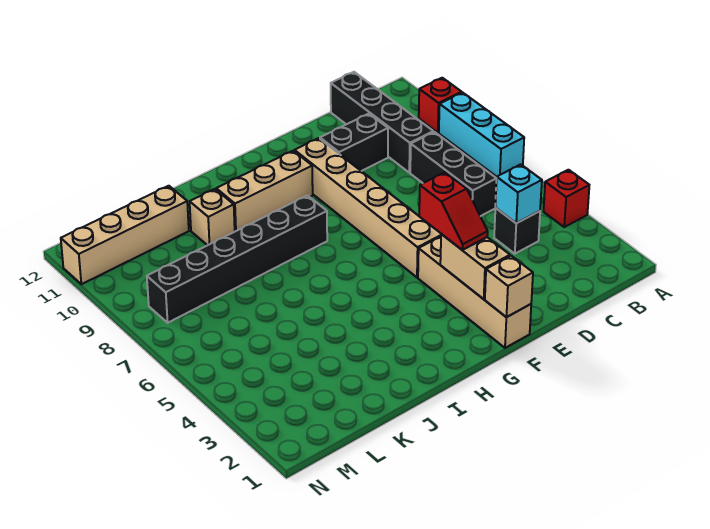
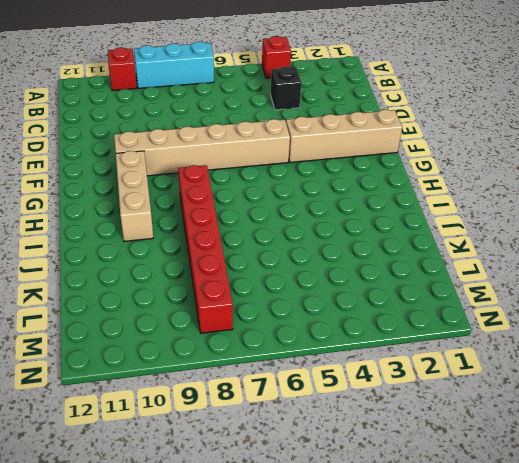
red 1x6 brick [178,165,233,333] -> black 1x6 brick [147,195,327,323]
none -> black 1x3 brick [410,132,497,216]
none -> black 1x4 brick [331,72,433,173]
none -> black 1x2 brick [320,114,388,171]

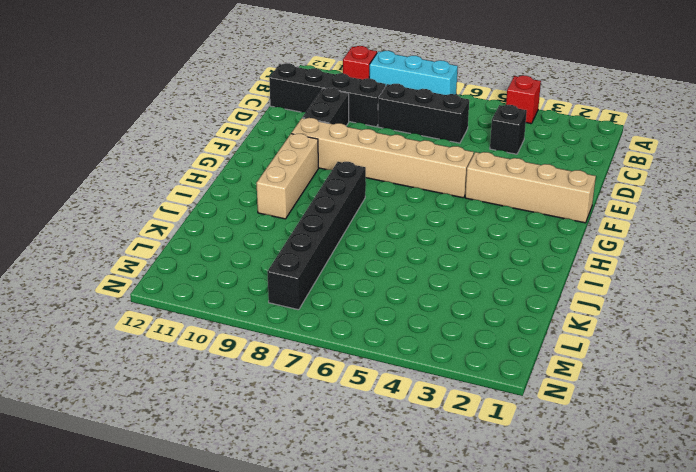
none -> tan 1x1 brick [190,189,235,245]
none -> tan 1x4 brick [61,186,189,284]
none -> cyan 1x1 brick [495,164,542,223]

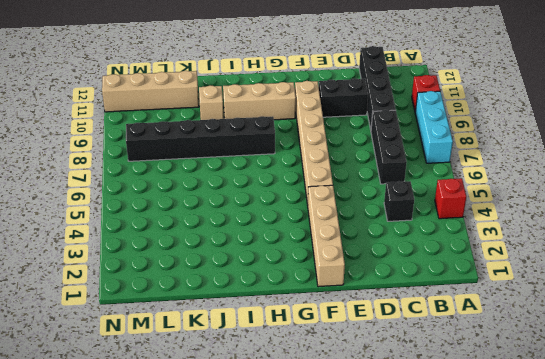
none -> cyan 1x1 brick [495,164,542,223]
none -> tan 1x1 brick [485,256,533,317]
none -> tan 1x2 brick [440,234,510,299]

